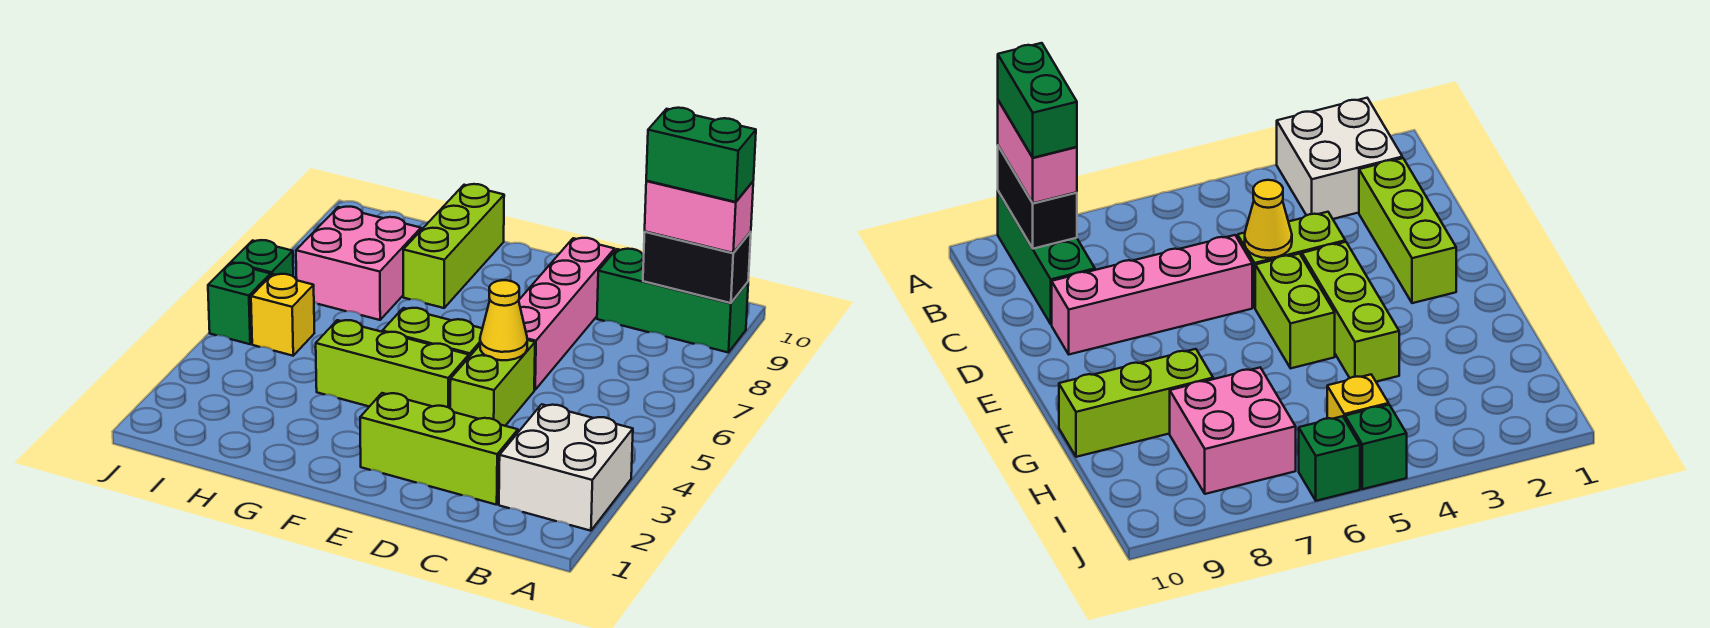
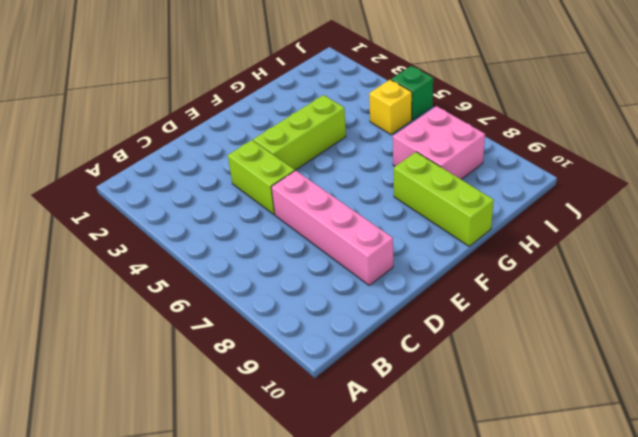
none -> white 2x2 brick [499,404,633,531]
none -> green 1x3 brick [597,249,748,353]
none -> lime 1x3 brick [360,393,518,505]

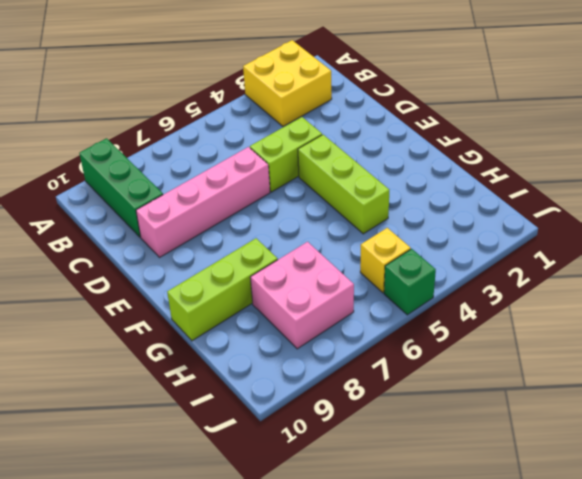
yellow 2x2 brick [243,40,332,127] -> white 2x2 brick [499,404,633,531]
none -> lime 1x3 brick [360,393,518,505]
none -> lime 1x2 brick [382,308,482,357]
none -> green 1x1 brick [231,240,293,276]

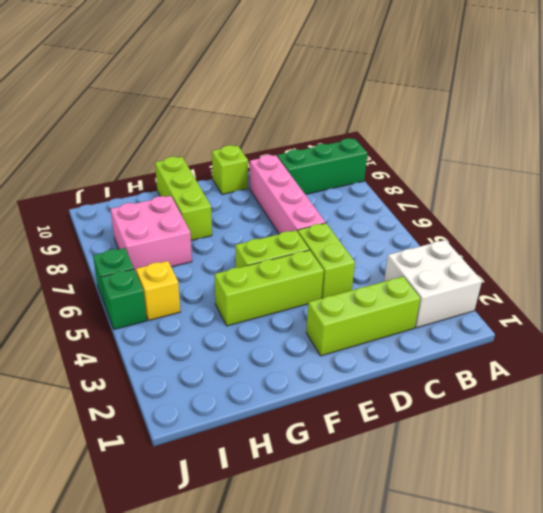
lime 1x1 brick [212,145,248,194] -> none
none -> black 1x2 brick [643,232,751,303]
none -> yellow 1x1 cone [480,280,527,360]
none -> pink 1x2 brick [645,181,753,253]

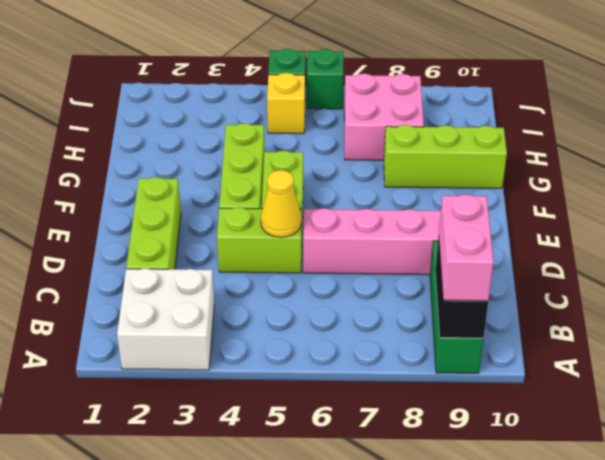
none -> green 1x2 brick [646,108,756,202]

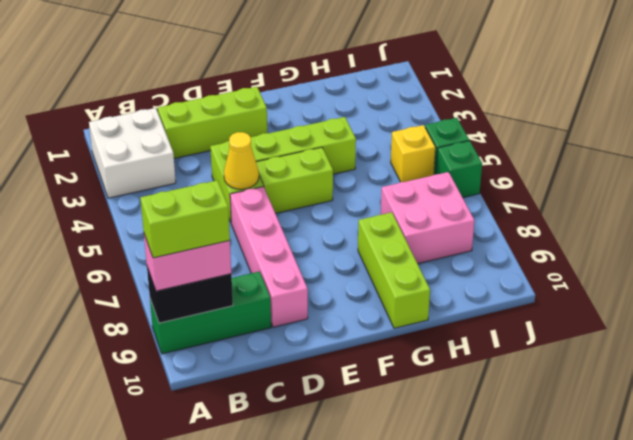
lime 1x2 brick [140,180,230,258] -> green 1x2 brick [646,108,756,202]

